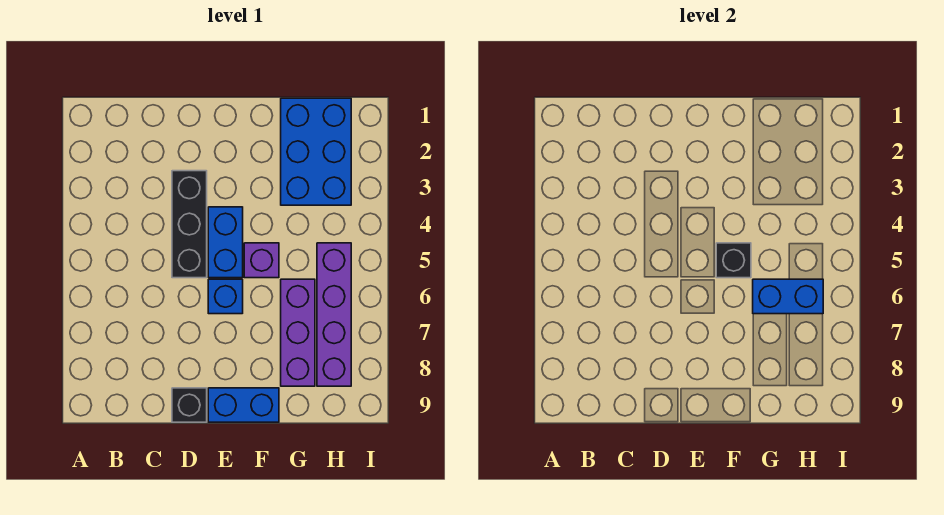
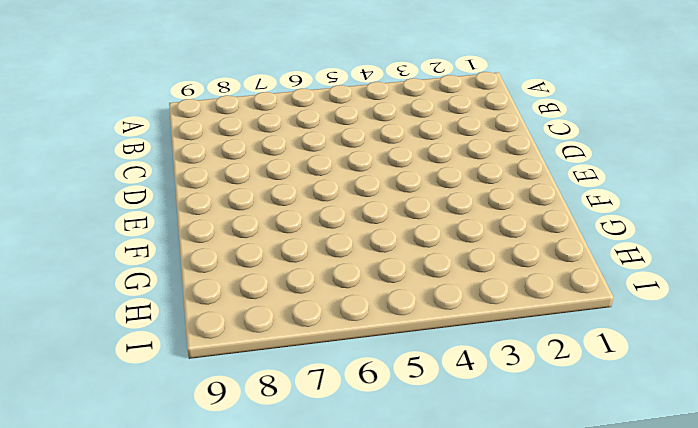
none -> black 1x3 brick [172,171,207,278]
none -> black 1x1 brick [172,388,207,422]

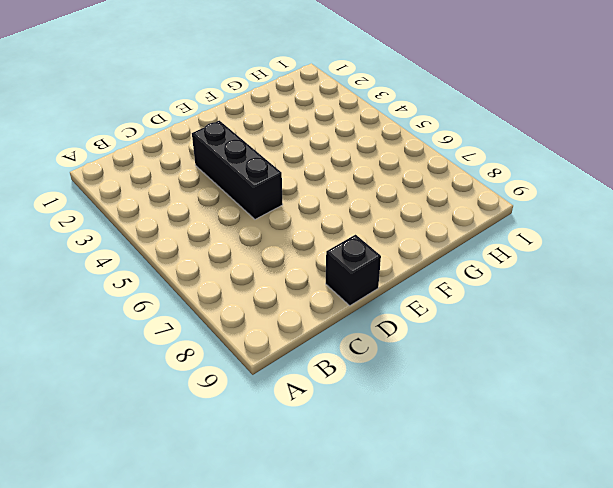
none -> blue 1x2 brick [208,207,243,278]
none -> blue 1x1 brick [208,279,243,314]

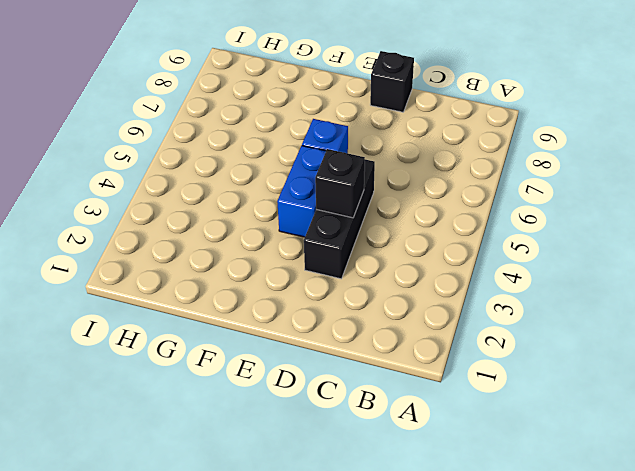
black 1x1 brick [315,149,365,218] -> black 1x1 brick moved to [716,243,751,278]
none -> blue 1x2 brick [208,388,279,422]
none -> purple 1x1 brick [244,243,279,278]

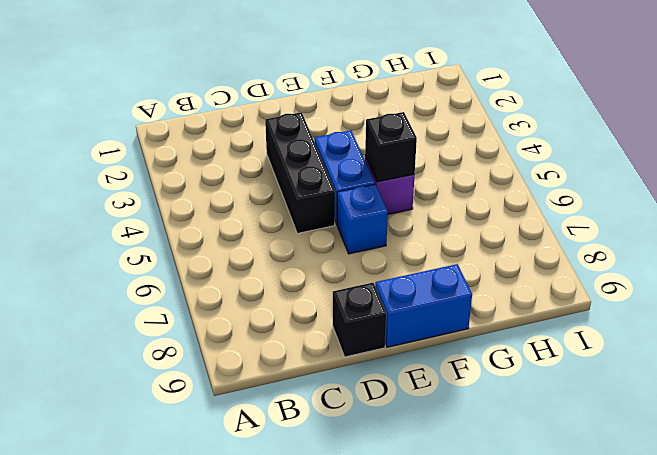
none -> blue 2x3 brick [281,98,351,205]
none -> purple 1x3 brick [281,279,315,386]

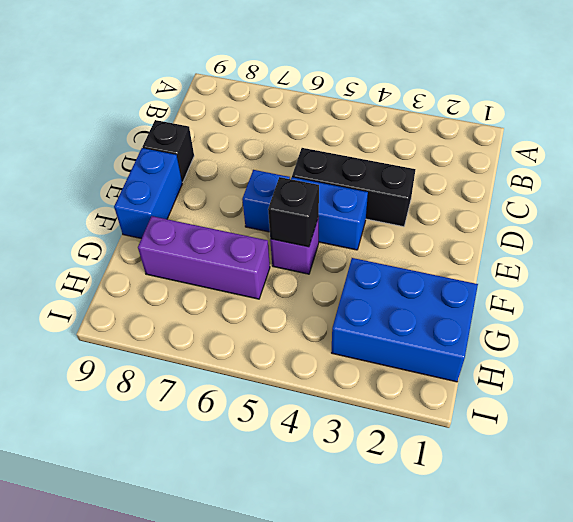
none -> purple 1x4 brick [317,243,351,386]
none -> blue 1x2 brick [753,279,823,314]

